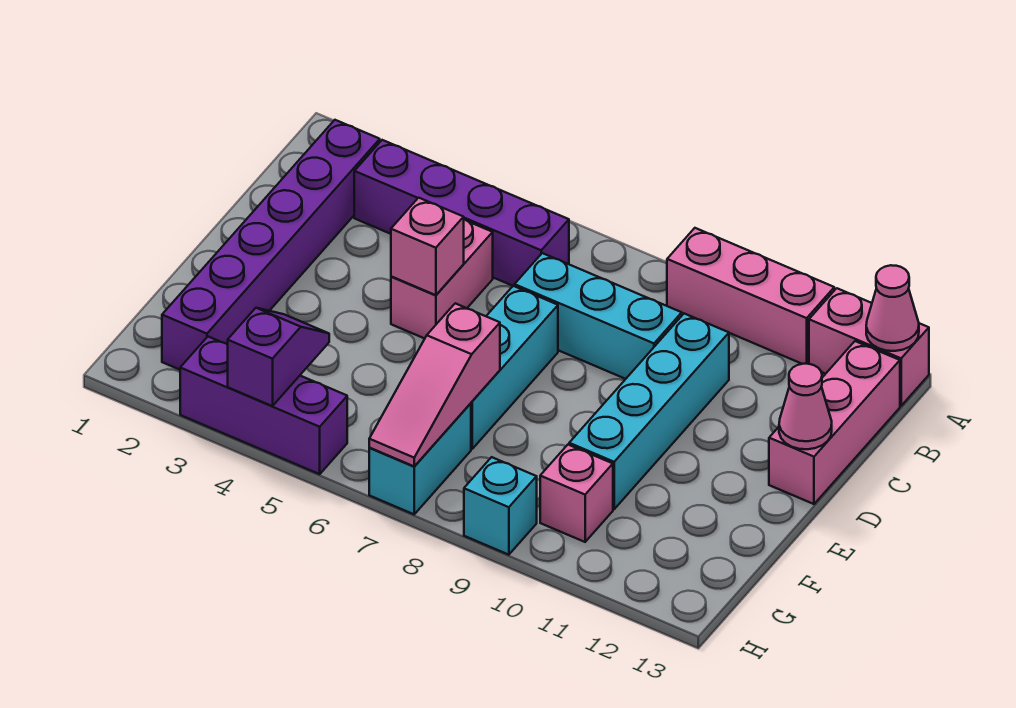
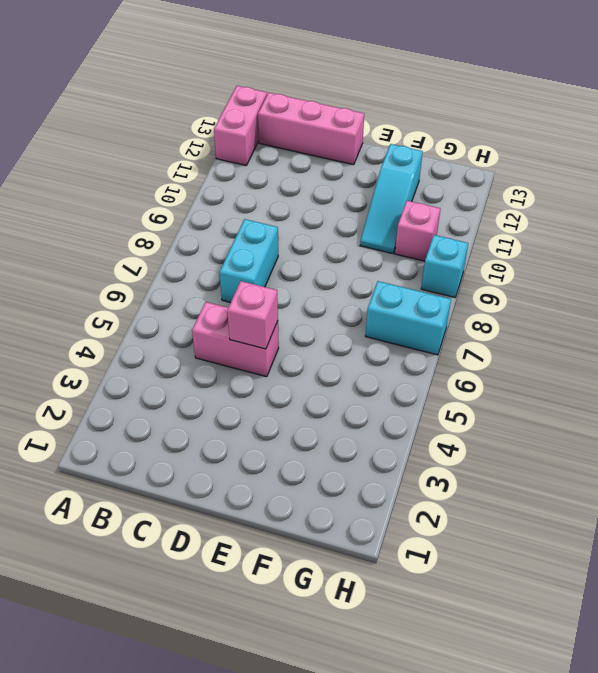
cyan 1x2 brick [220,219,278,303] -> cyan 1x3 brick [515,253,682,379]
cyan 1x3 slope [360,144,423,254] -> cyan 1x4 brick [569,314,729,509]
none -> pink 1x3 brick [667,228,834,364]
none -> purple 1x6 brick [162,120,380,370]
none -> purple 1x4 brick [354,140,569,286]

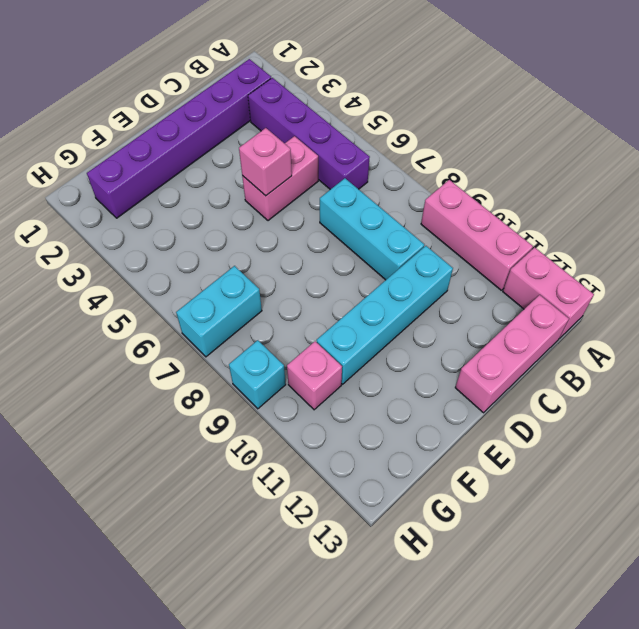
none -> cyan 1x3 brick [471,286,558,449]
none -> purple 1x3 brick [180,337,347,474]
none -> pink 1x1 cone [866,265,919,351]

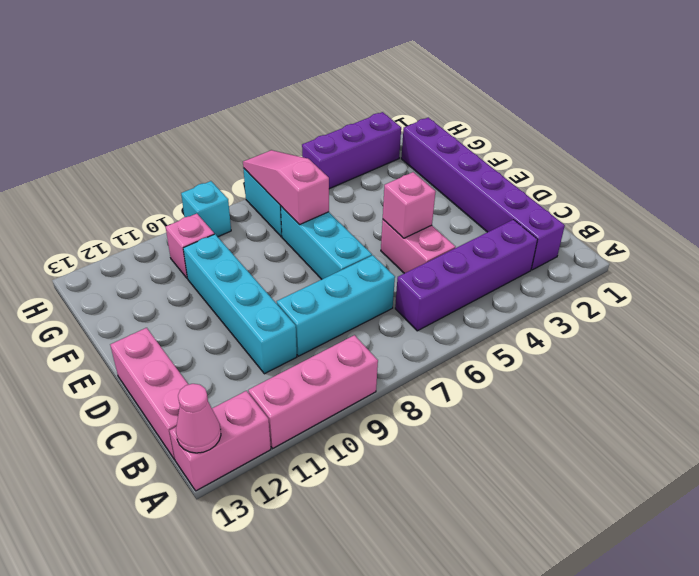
none -> pink 1x1 cone [779,364,832,449]
none -> purple 1x2 slope [228,308,329,406]

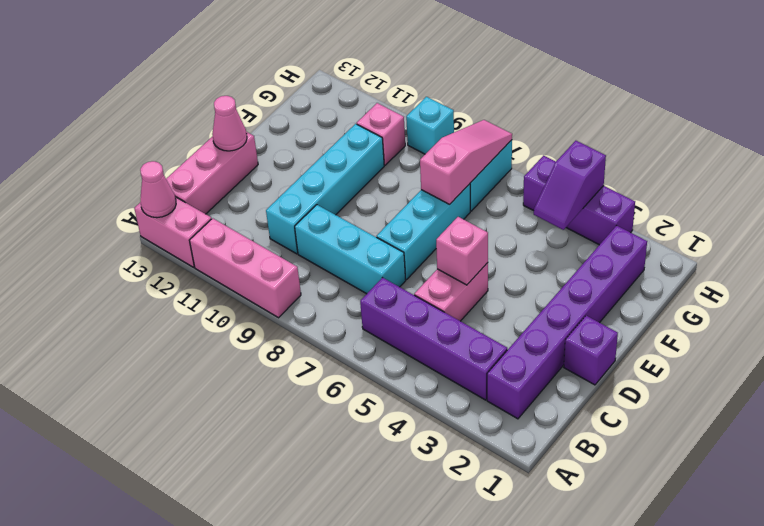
purple 1x1 brick [564,316,618,385] -> none

